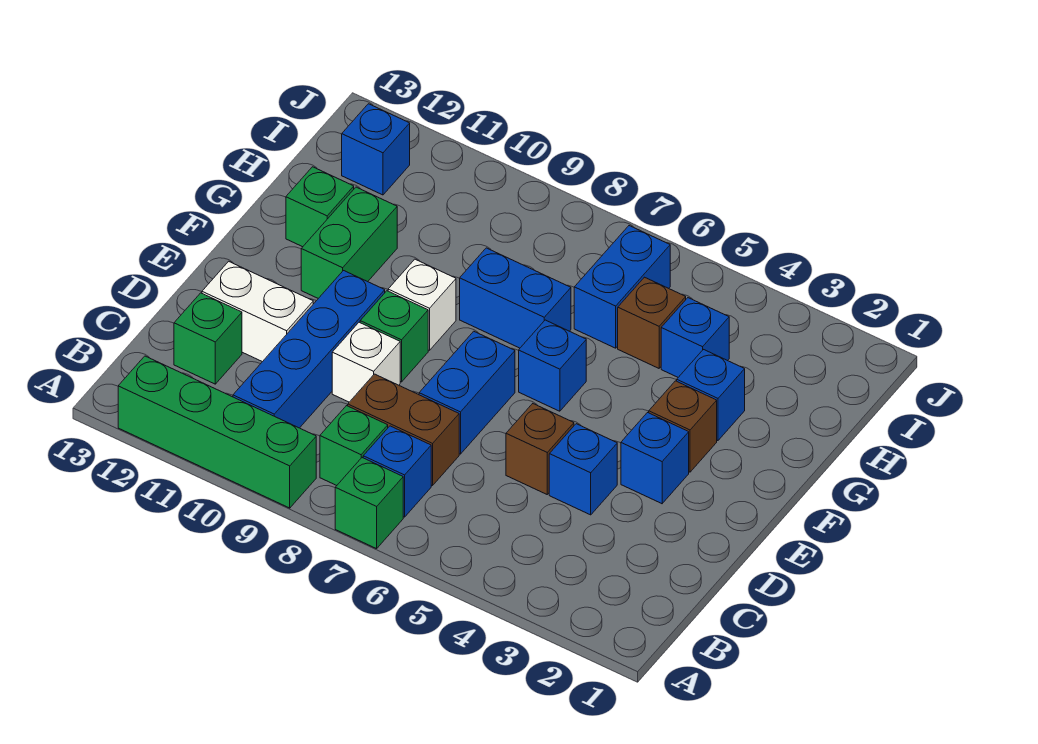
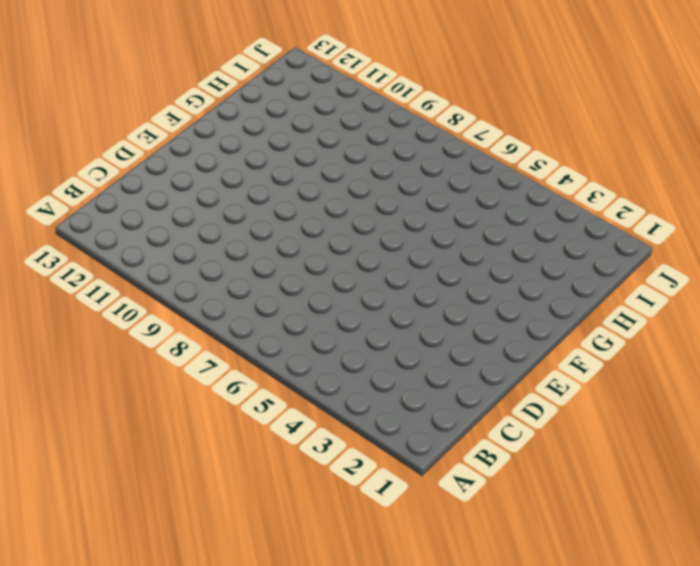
none -> green 1x1 brick [335,458,403,549]
none -> green 1x4 brick [118,356,316,508]
none -> blue 1x1 brick [363,426,431,517]

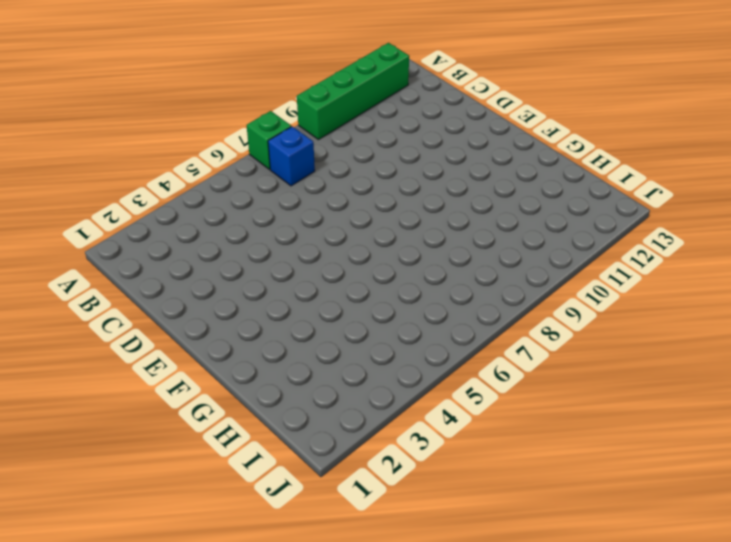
none -> green 1x1 brick [320,406,388,485]
none -> blue 1x4 brick [233,271,385,428]
none -> brown 1x2 brick [348,374,459,486]

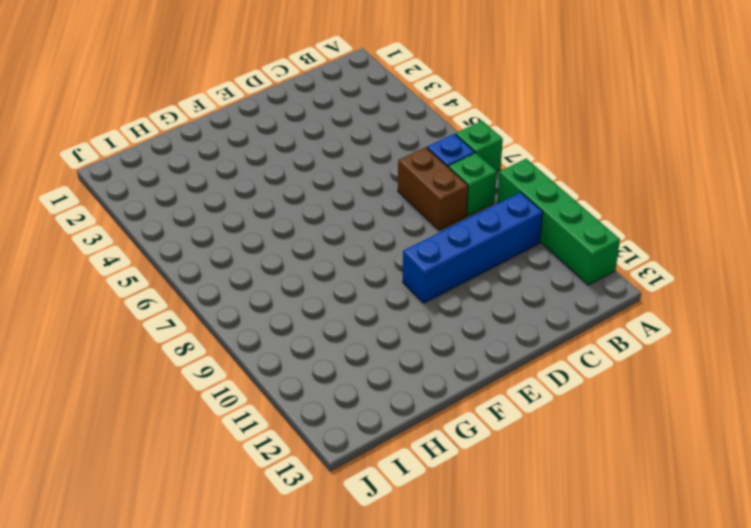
none -> green 1x1 brick [174,293,242,384]
none -> blue 1x1 brick [549,424,617,515]
none -> brown 1x1 brick [506,404,574,494]

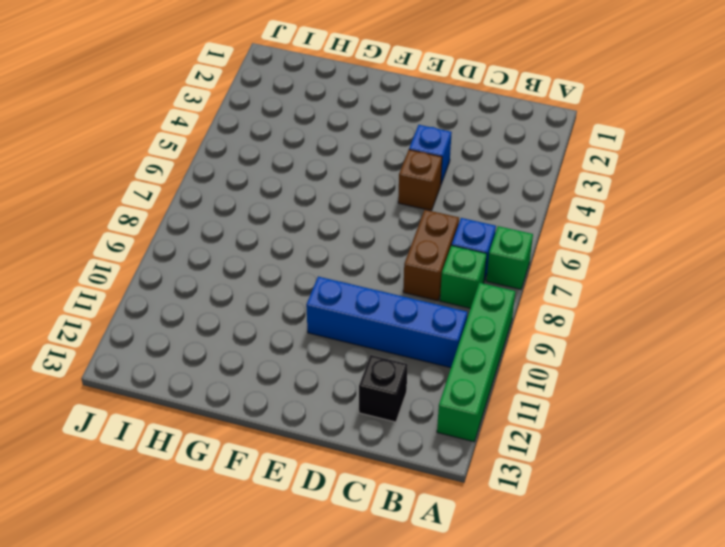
black 1x1 brick [359,355,408,422] -> green 1x1 brick [174,293,242,384]
none -> blue 1x2 brick [419,331,515,454]
none -> white 1x1 brick [332,322,400,402]
none -> white 1x2 brick [202,261,313,362]

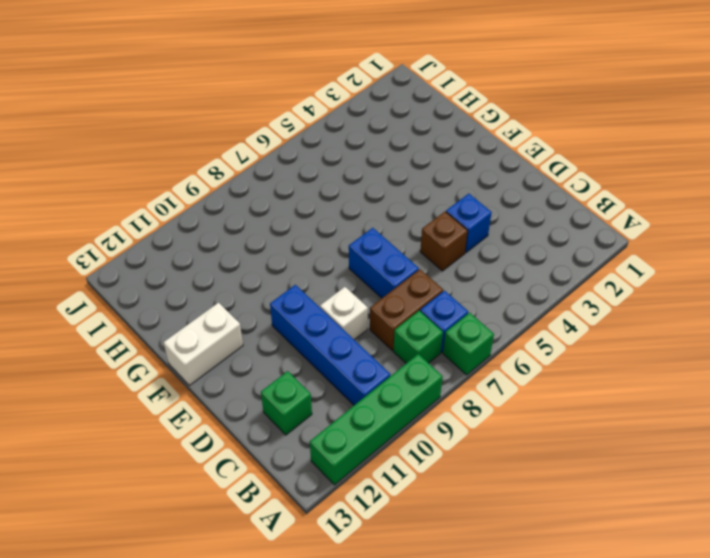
white 1x2 brick [163,303,243,385] -> white 1x2 brick moved to [202,261,313,362]
none -> blue 1x1 brick [621,413,689,504]
none -> green 1x1 brick [360,291,428,382]
none -> brown 1x1 brick [649,381,717,472]

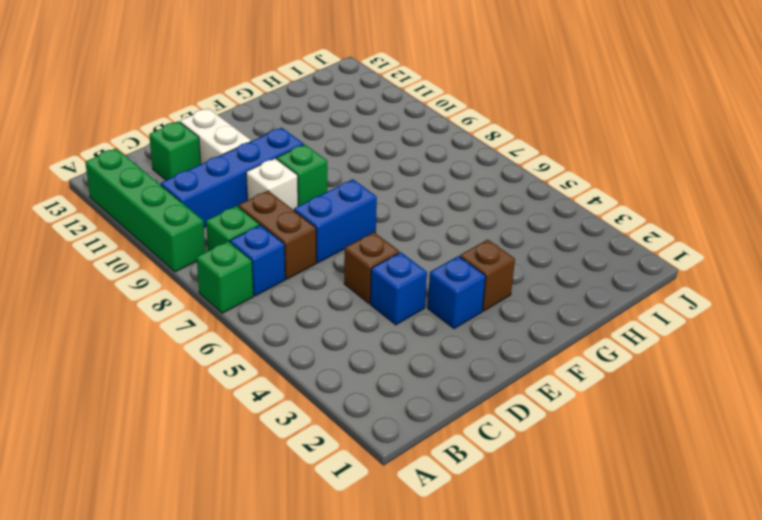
none -> blue 1x1 brick [519,320,586,411]
none -> white 1x1 brick [388,259,456,350]
none -> green 1x2 brick [301,187,397,298]

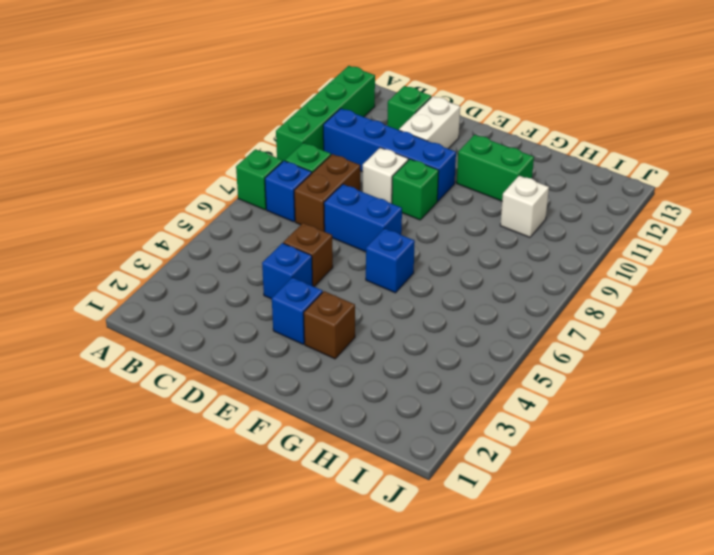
white 1x1 brick [500,176,549,237] -> white 1x1 brick moved to [388,259,456,350]
none -> blue 1x1 brick [677,349,745,441]
none -> blue 1x2 brick [460,248,571,348]
none -> green 1x1 brick [286,167,354,247]

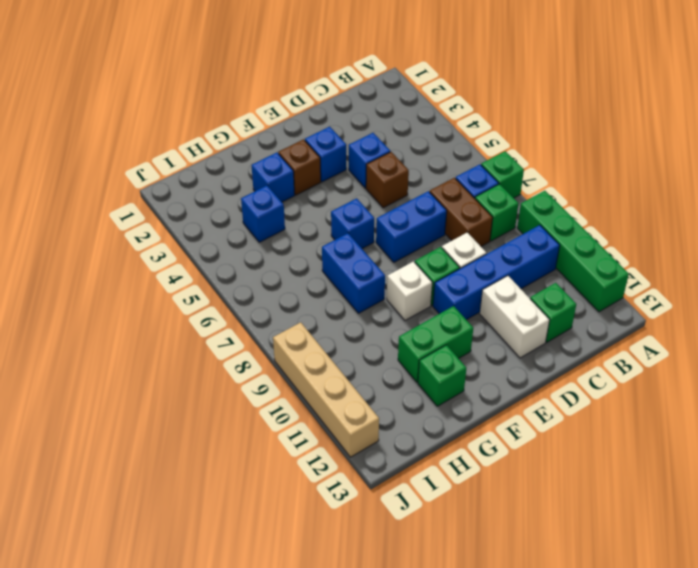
tan 1x4 brick [273,322,379,457] -> none
none -> brown 1x1 brick [618,277,686,368]
none -> blue 1x2 brick [574,226,670,348]
none -> blue 1x1 brick [342,104,410,195]

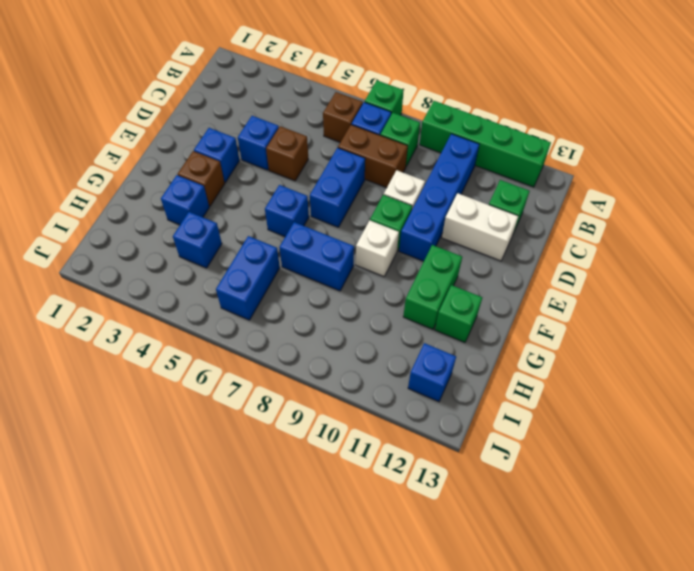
brown 1x1 brick [323,92,363,142] -> brown 1x1 brick moved to [618,277,686,368]

